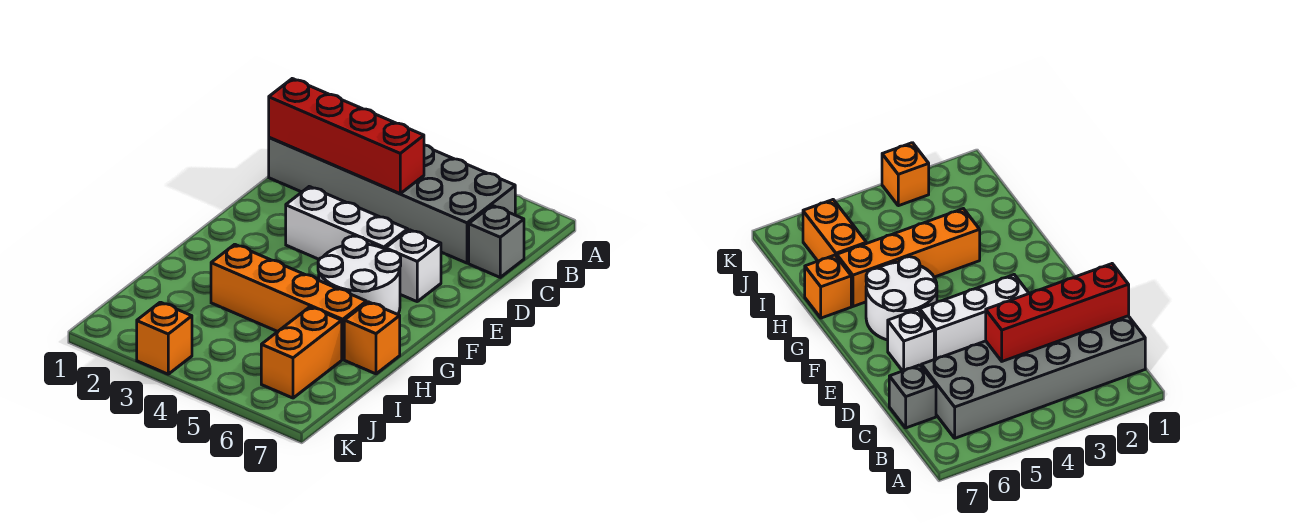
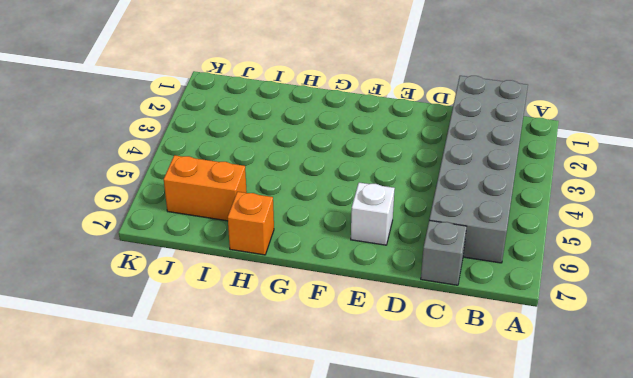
none -> white 1x3 brick [286,187,408,259]
none -> white 2x2 round brick [318,236,401,314]

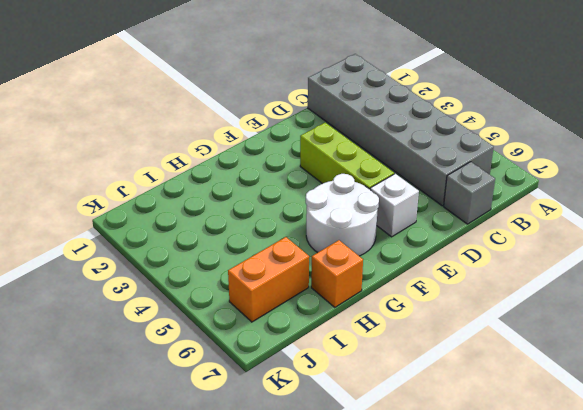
lime 1x3 brick [300,123,394,189] -> white 1x3 brick [286,187,408,259]
none -> orange 1x4 brick [211,244,366,359]
none -> orange 1x1 brick [137,302,192,374]

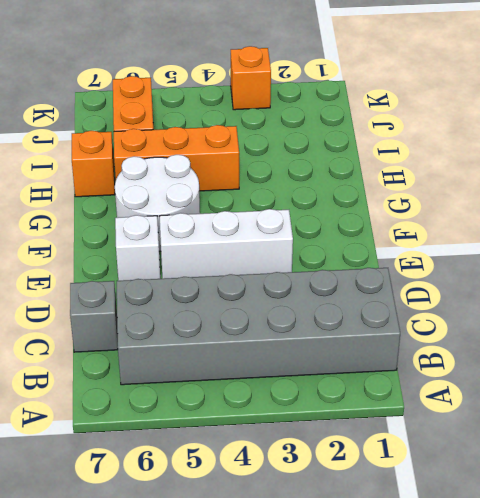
orange 1x3 brick [114,125,239,191] -> orange 1x4 brick [211,244,366,359]
none -> red 1x4 brick [269,79,424,193]

